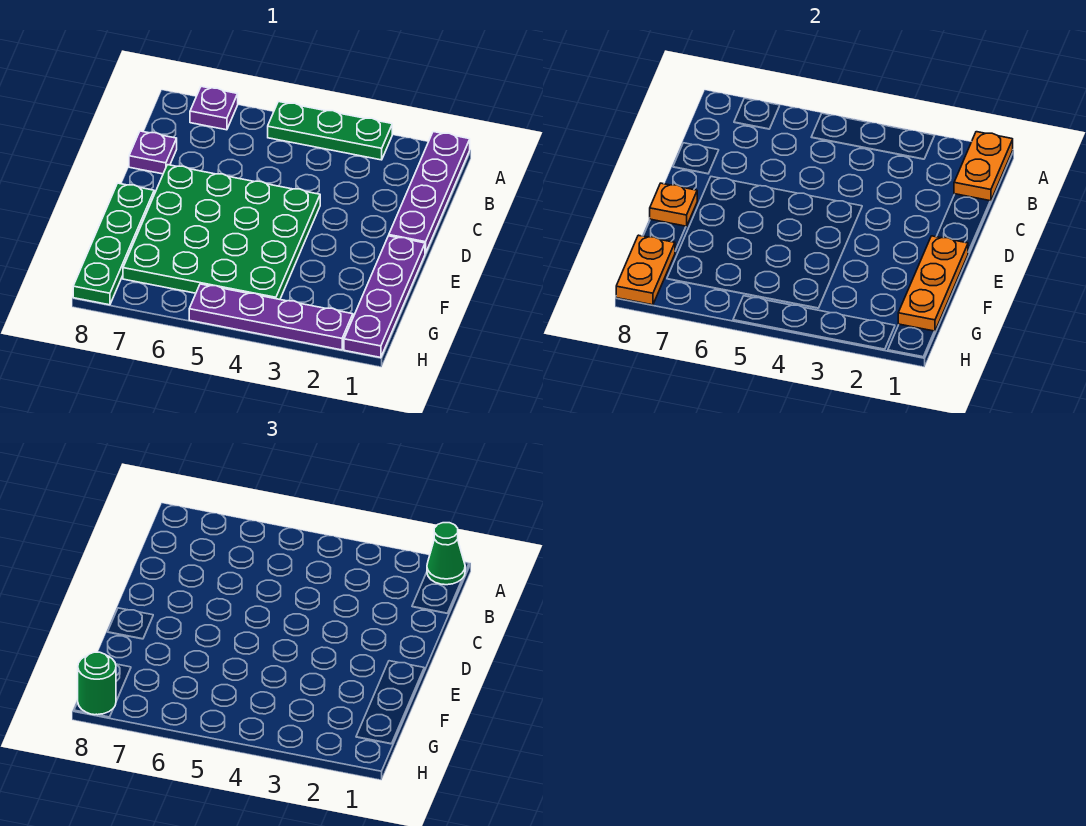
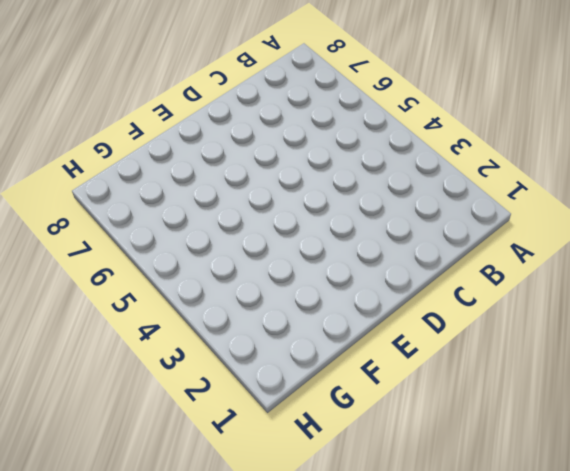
none -> purple 1x4 plate [389,132,470,253]
none -> green 1x3 plate [268,101,392,160]
none -> purple 1x1 plate [190,86,238,130]

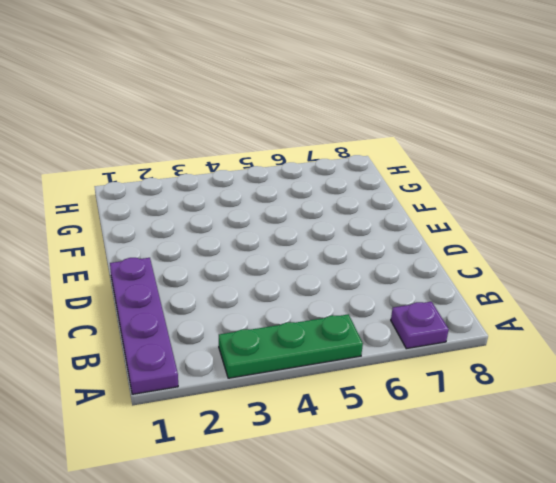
none -> purple 1x1 plate [129,131,177,174]
none -> green 4x4 plate [123,165,320,299]
none -> purple 1x4 plate [344,236,425,358]

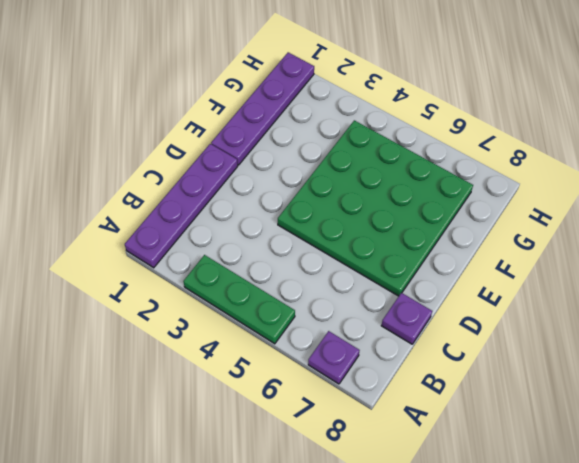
none -> green 1x4 plate [73,183,154,305]
none -> purple 1x4 plate [189,284,353,350]
none -> orange 1x2 plate [954,132,1013,201]

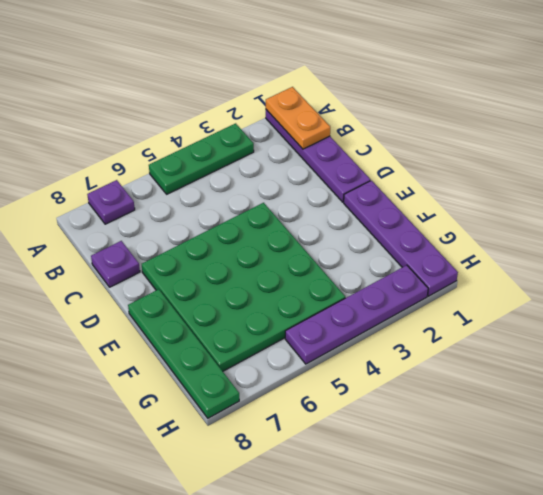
none -> orange 1x3 plate [898,236,968,331]
none -> orange 1x1 plate [650,183,697,226]
none -> orange 1x2 plate [616,235,675,305]

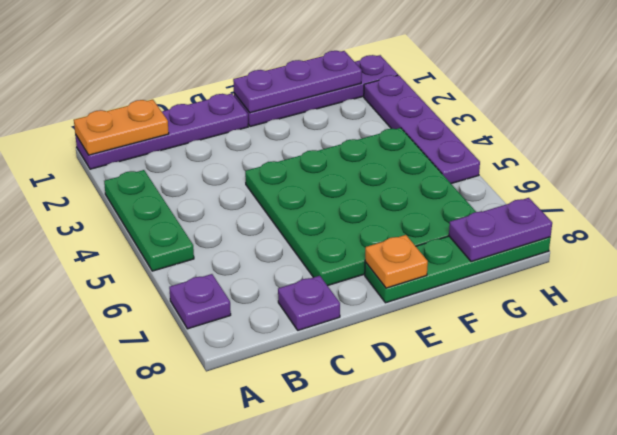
purple 1x3 plate [233,51,362,113] -> orange 1x3 plate [898,236,968,331]
purple 1x2 plate [449,198,552,261] -> orange 1x2 plate [616,235,675,305]
none -> green 1x1 cone [427,523,465,585]
none -> green 1x1 round brick [78,652,116,715]

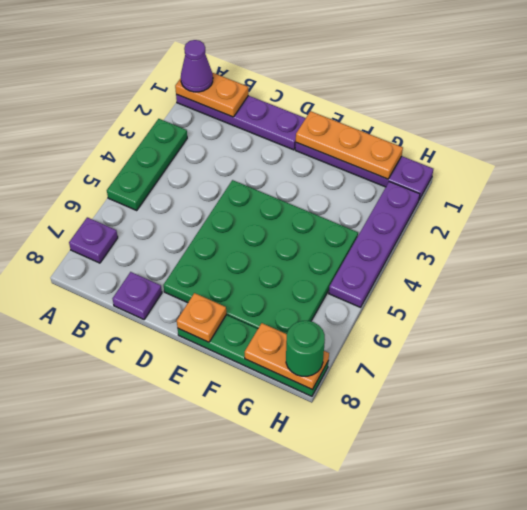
purple 1x1 cone [181,40,213,92] -> green 1x1 cone [427,523,465,585]

